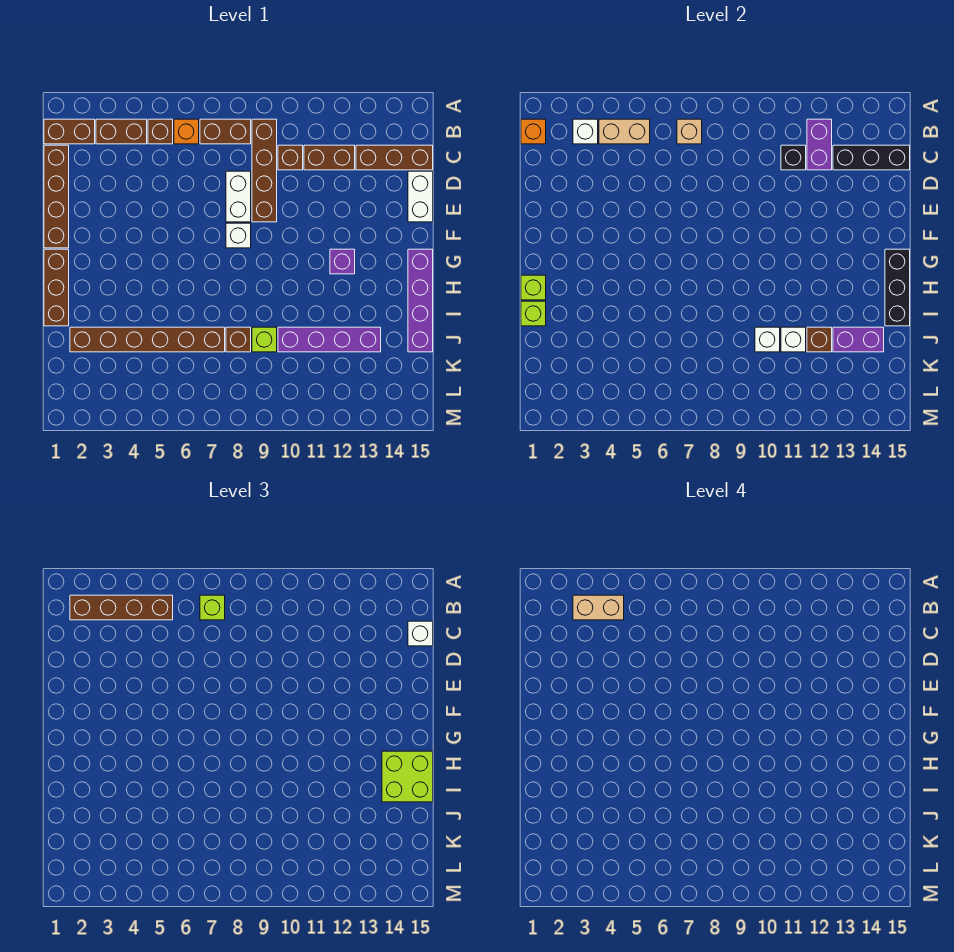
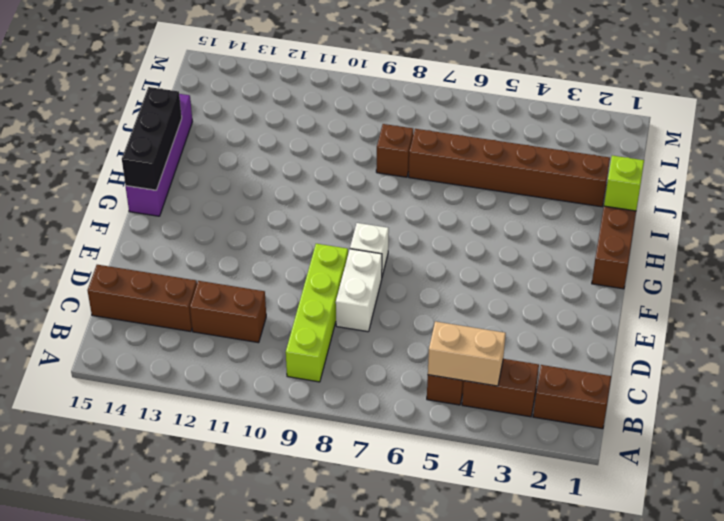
lime 1x4 brick [286,244,348,382] -> brown 1x4 brick [252,119,277,222]
none -> orange 1x1 brick [174,119,199,144]
none -> brown 1x2 brick [200,119,251,144]
none -> brown 1x4 brick [44,145,69,248]
none -> brown 1x1 brick [278,145,303,170]

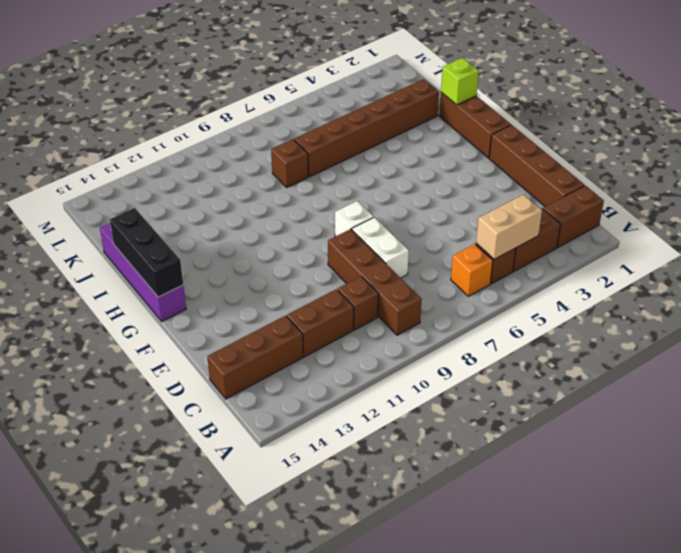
none -> brown 1x2 brick [200,119,251,144]
none -> white 1x2 brick [408,171,433,222]
none -> purple 1x1 brick [330,249,355,274]
none -> lime 1x1 brick [252,327,277,352]

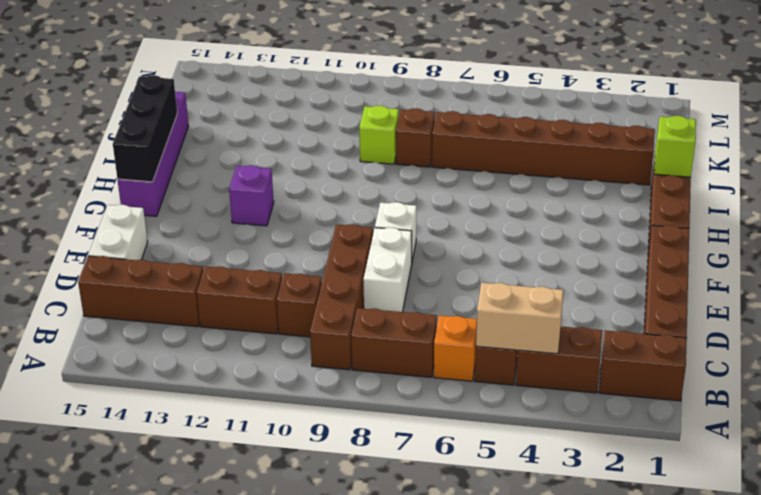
none -> purple 1x4 brick [278,327,381,352]
none -> orange 1x1 brick [521,119,546,144]
none -> white 1x1 brick [573,119,598,144]
none -> tan 1x1 brick [677,119,702,144]

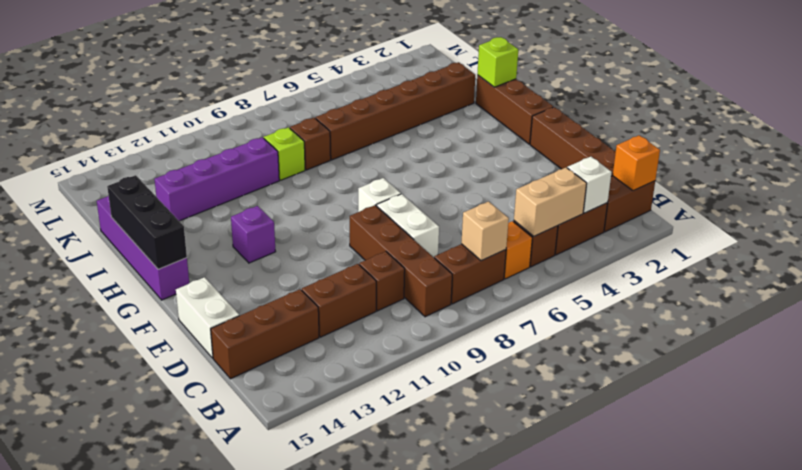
none -> purple 1x2 brick [807,119,832,170]
none -> black 1x1 brick [781,145,806,170]
none -> black 1x3 brick [833,145,910,170]
none -> lime 1x1 brick [521,275,546,300]

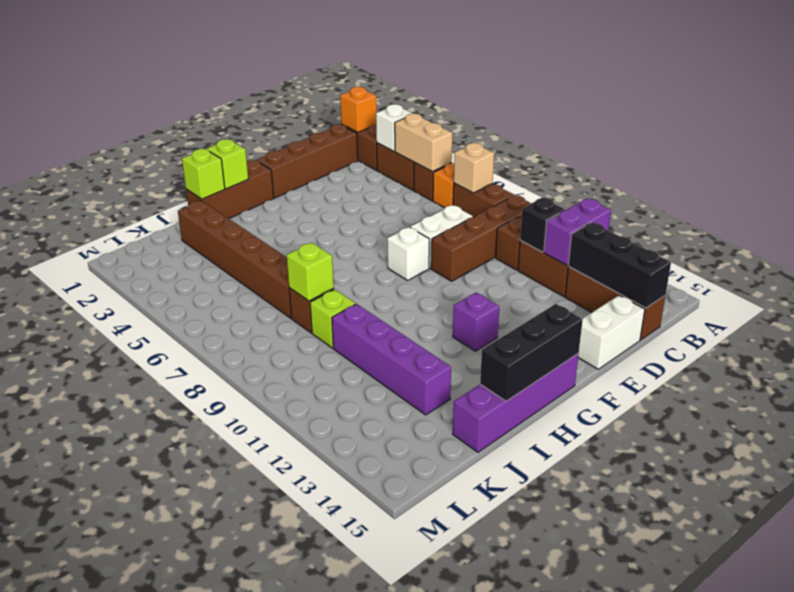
lime 1x1 brick [287,243,334,301] -> lime 1x1 brick moved to [200,595,225,620]
none -> white 1x1 brick [755,327,780,352]
none -> white 1x1 brick [781,327,806,352]
none -> brown 1x1 brick [807,327,832,352]
none -> purple 1x2 brick [833,327,884,352]

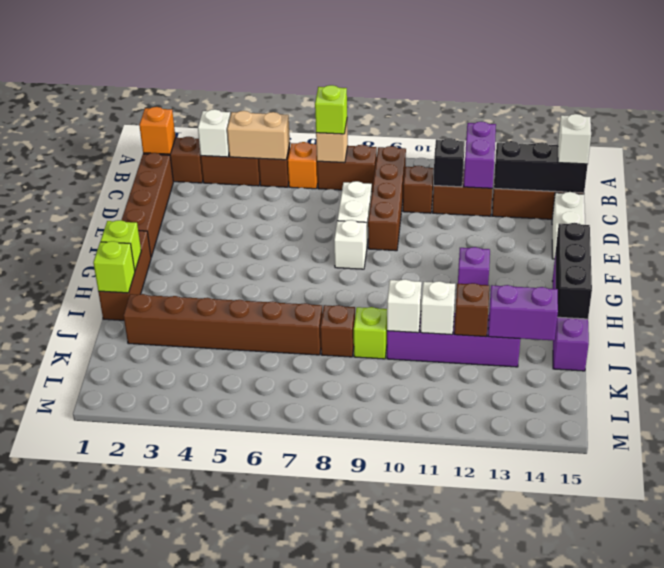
none -> brown 1x4 brick [70,595,173,620]
none -> lime 2x2 brick [382,751,433,802]
none -> tan 1x2 brick [573,595,624,620]

